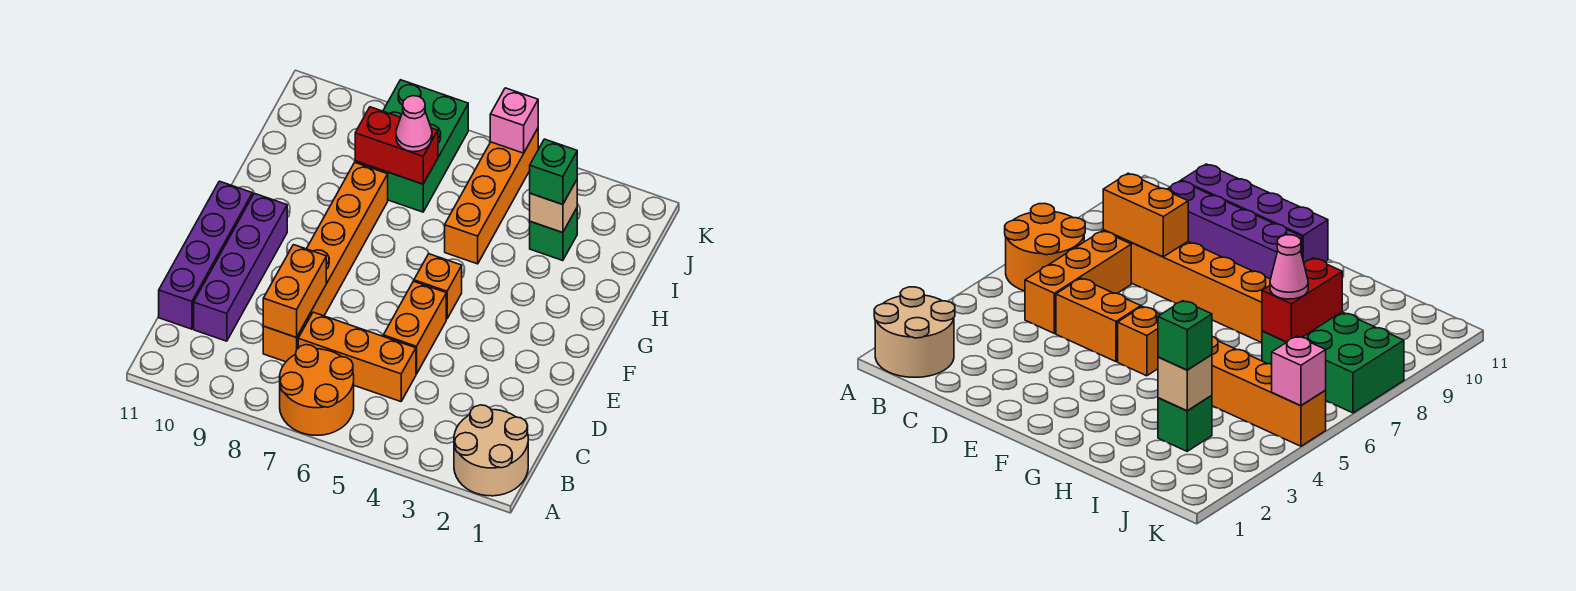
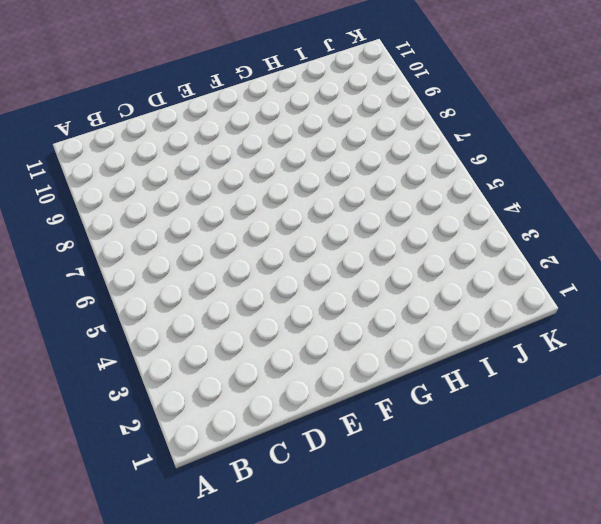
none -> tan 2x2 round brick [454,405,528,496]
none -> orange 2x2 round brick [280,345,354,435]
none -> orange 1x3 brick [298,312,416,402]

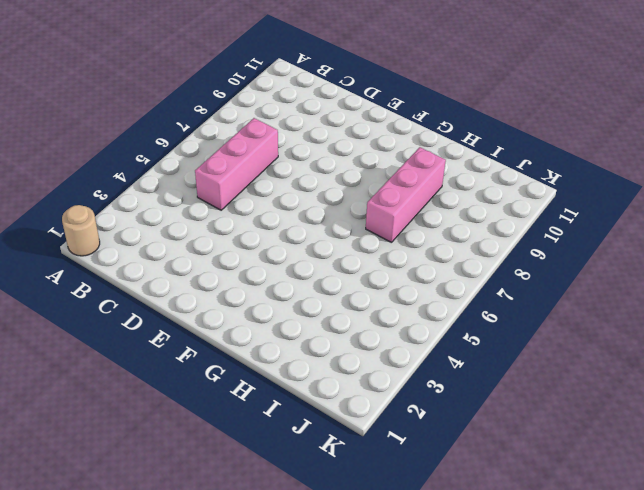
tan 1x1 round brick [62,205,100,256] -> tan 2x2 round brick [454,405,528,496]
pink 1x3 brick [195,118,278,210] -> orange 1x3 brick [298,312,416,402]
pink 1x3 brick [366,147,446,243] -> orange 1x6 brick [263,162,388,362]
none -> orange 2x2 round brick [280,345,354,435]
none -> purple 1x4 brick [194,193,287,341]
none -> purple 1x4 brick [159,181,252,329]

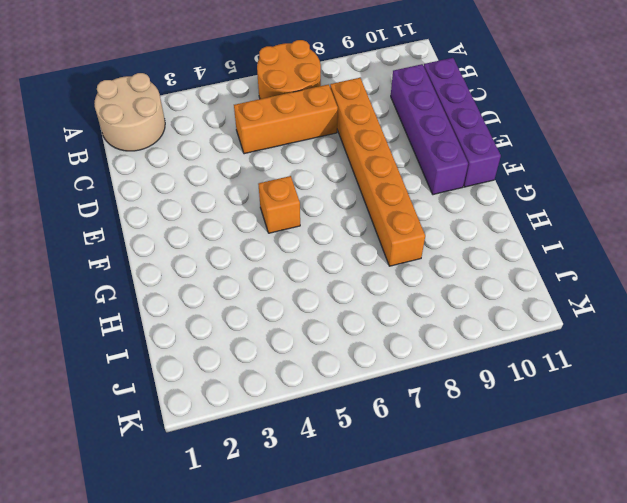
none -> orange 1x2 brick [383,281,446,374]
none -> orange 1x4 brick [445,129,538,264]
none -> green 1x1 brick [530,208,577,261]

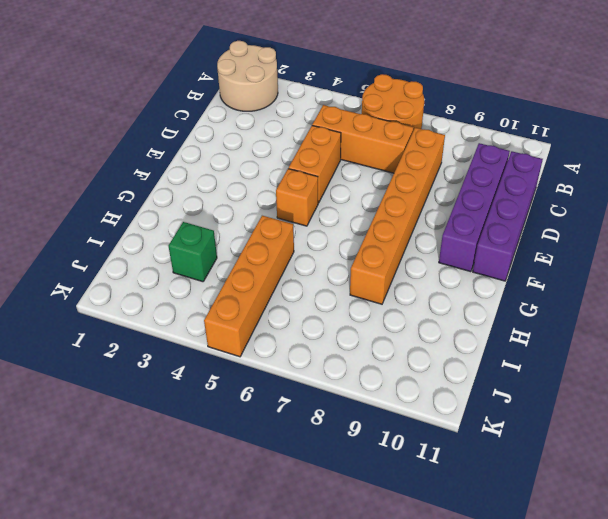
none -> green 2x3 brick [355,80,468,212]
none -> orange 1x2 brick [263,245,326,337]
none -> tan 1x1 brick [530,180,577,233]

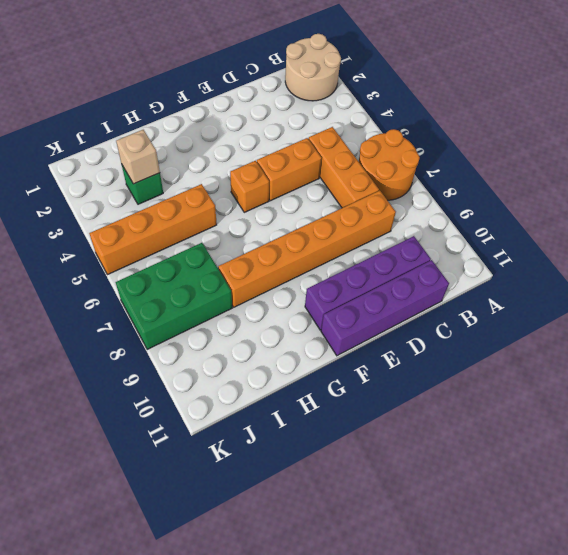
none -> orange 1x2 brick [263,245,326,337]
none -> red 1x2 brick [355,107,438,184]
none -> pink 1x1 brick [490,88,538,153]

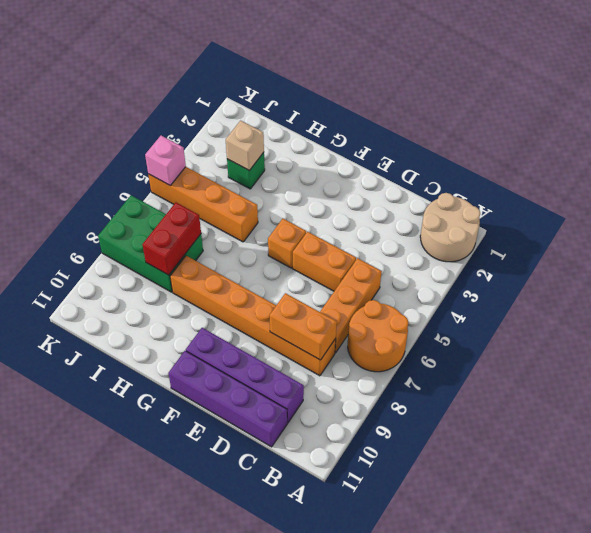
none -> green 1x1 brick [530,139,577,205]
none -> pink 1x1 cone [396,96,432,152]

